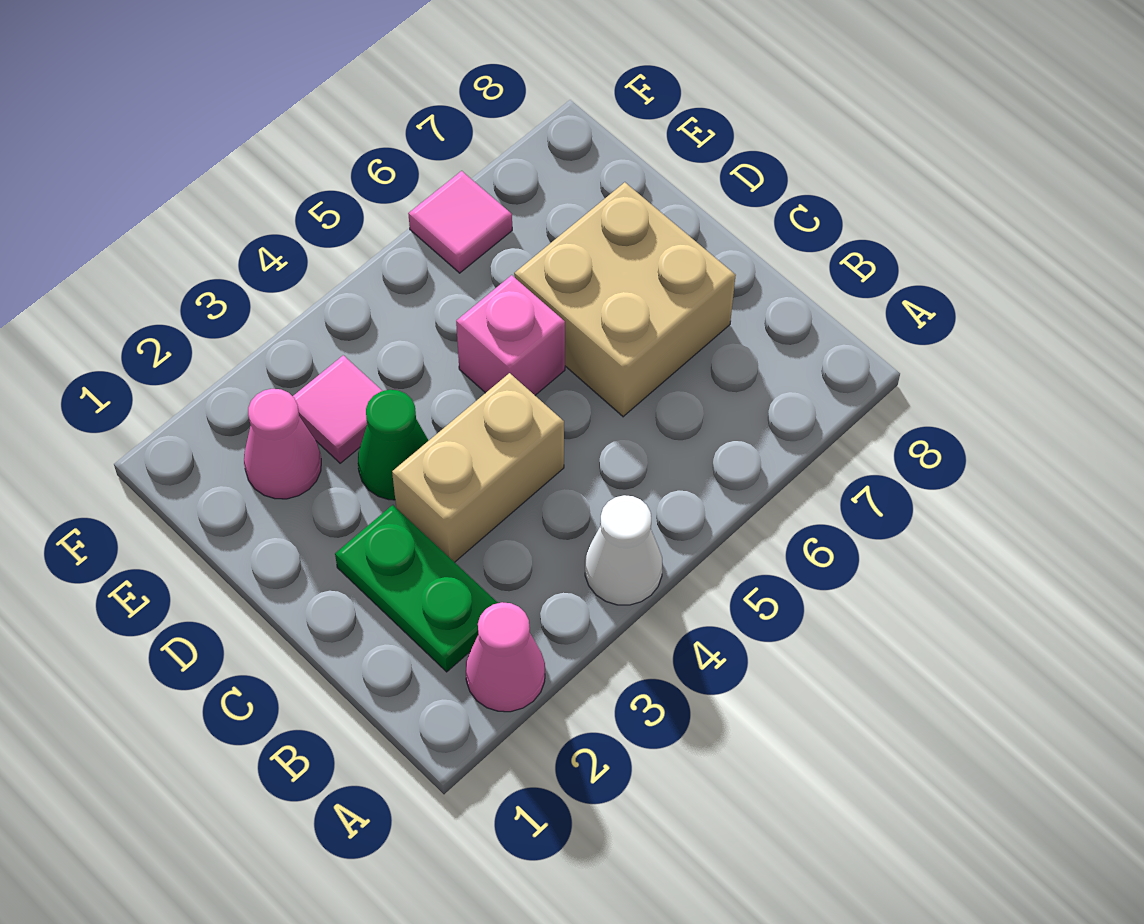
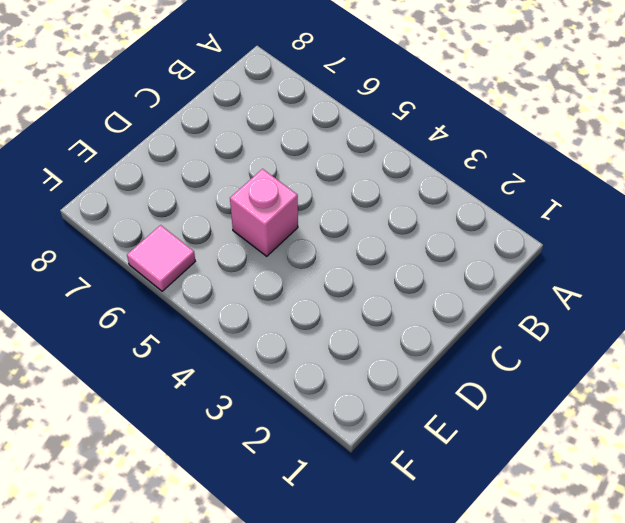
none -> pink 1x1 cone [466,602,545,712]
none -> white 1x1 cone [585,495,662,605]

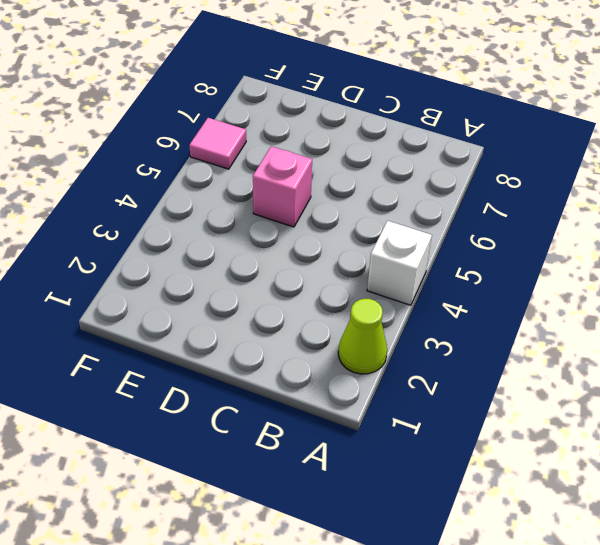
lime 1x1 cone [338,299,387,374] -> pink 1x1 cone [466,602,545,712]
white 1x1 brick [367,221,432,305] -> white 1x1 cone [585,495,662,605]
none -> green 1x2 plate [335,505,498,672]
none -> tan 1x2 brick [392,373,564,562]

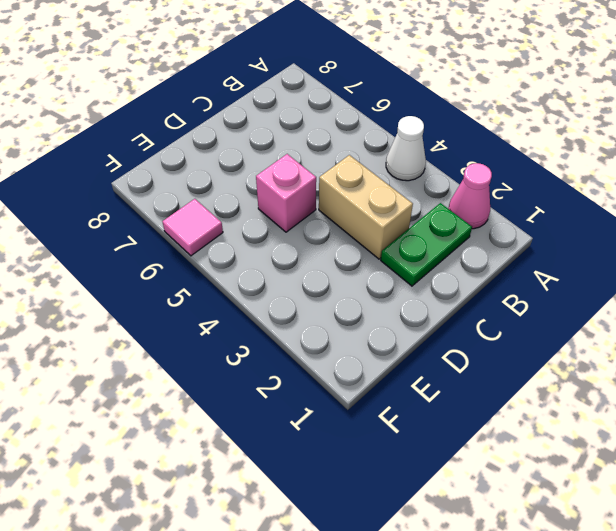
none -> tan 2x2 brick [514,182,736,417]
none -> green 1x1 cone [358,390,429,500]

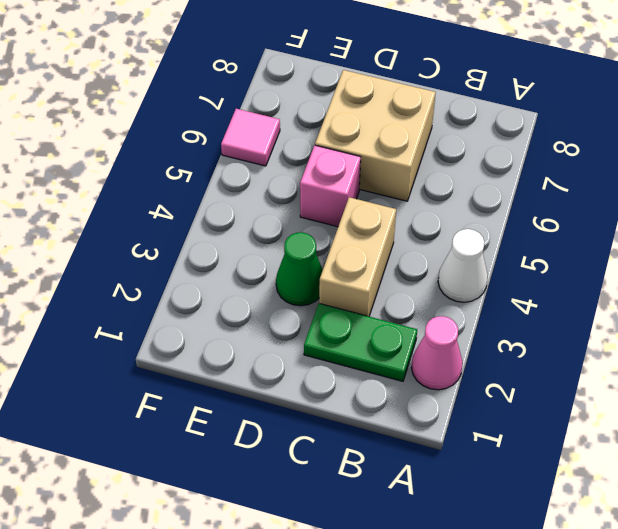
none -> pink 1x1 cone [244,389,321,499]
none -> pink 1x1 tile [293,355,382,463]

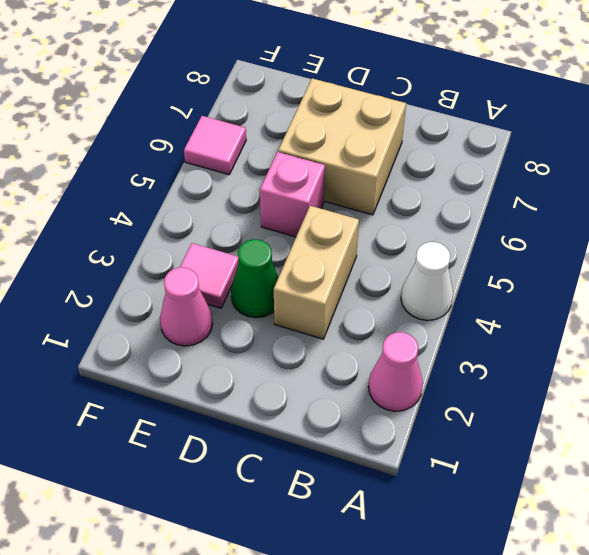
none -> green 1x2 plate [335,505,498,672]

